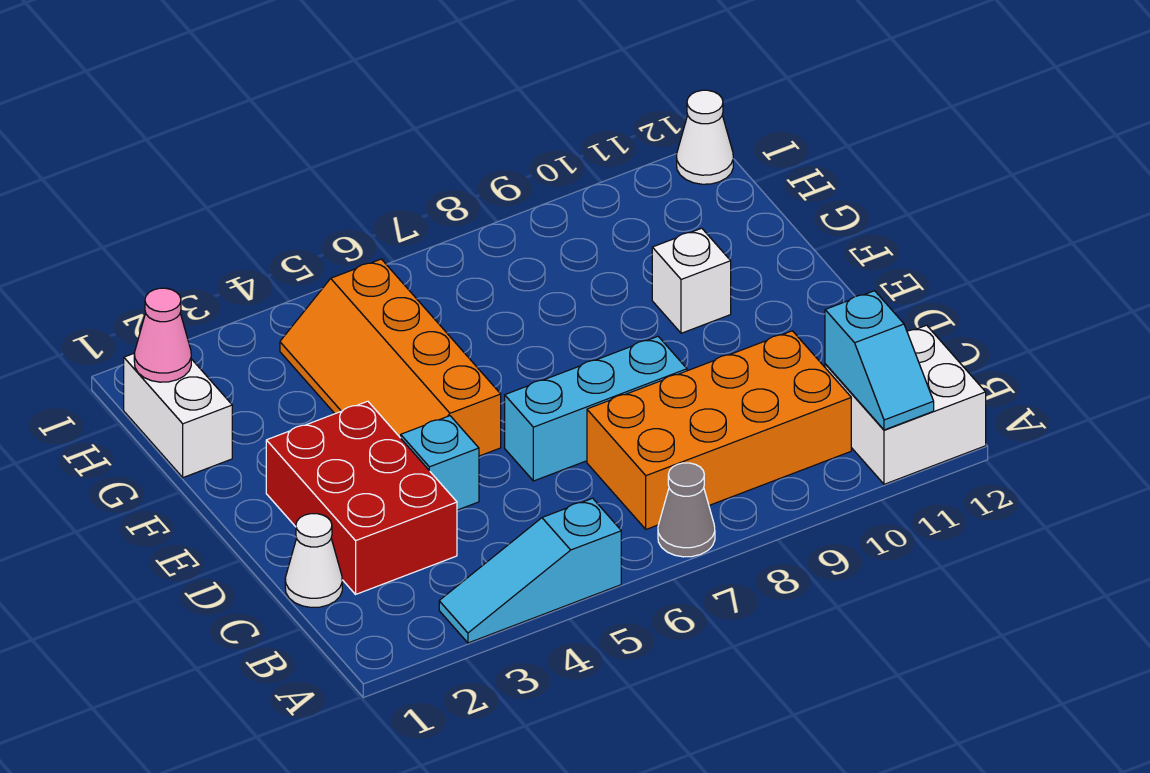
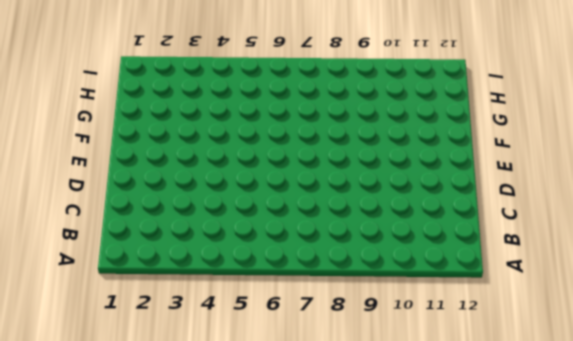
none -> cyan 1x3 slope [439,498,621,643]
none -> grey 1x1 cone [658,463,715,557]
none -> white 2x2 brick [825,325,986,484]

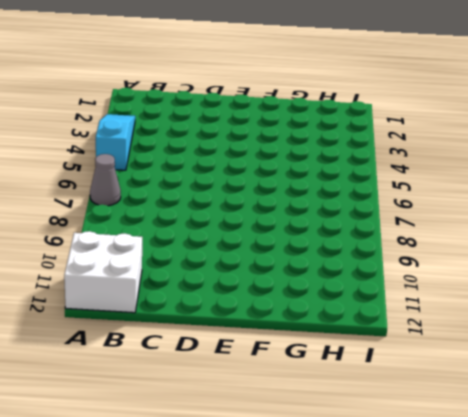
none -> orange 2x4 brick [587,331,851,529]
none -> white 1x1 cone [285,514,342,607]
none -> red 2x3 brick [266,401,457,594]

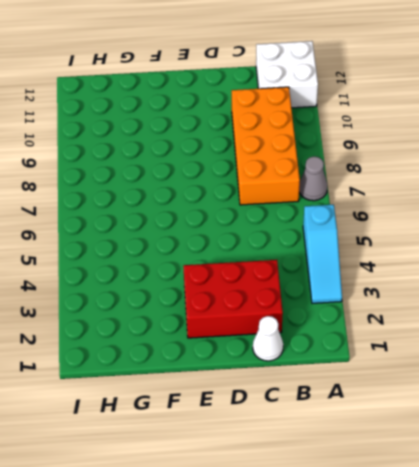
none -> cyan 1x1 brick [401,416,479,510]
none -> cyan 1x3 brick [505,336,687,481]
none -> orange 2x4 slope [280,259,501,456]

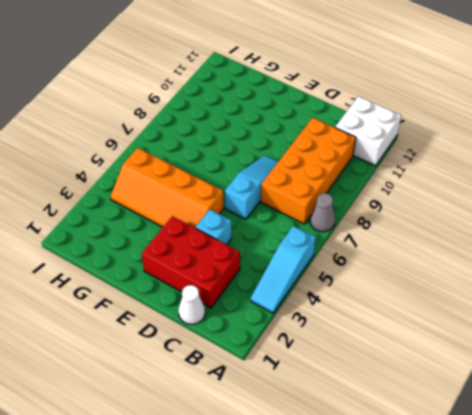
cyan 1x3 slope [225,155,278,219] -> cyan 1x3 brick [505,336,687,481]
none -> white 1x1 brick [652,228,731,333]
none -> white 1x2 brick [123,354,232,478]
none -> white 1x1 cone [677,90,733,184]

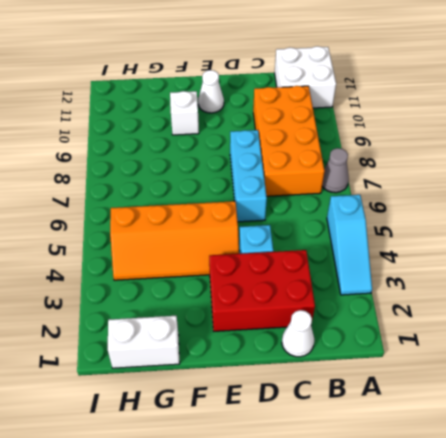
white 1x1 cone [198,70,224,113] -> white 1x1 cone moved to [677,90,733,184]
none -> cyan 1x2 slope [825,291,934,430]
none -> pink 1x1 cone [134,288,191,382]

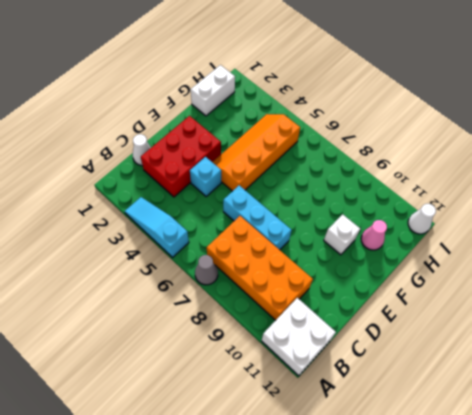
pink 1x1 cone [361,220,387,250] -> pink 1x1 cone moved to [134,288,191,382]
none -> cyan 1x2 slope [825,291,934,430]

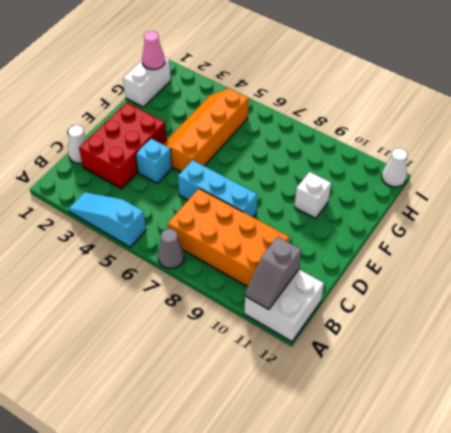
grey 1x2 slope [245,237,301,310] -> cyan 1x2 slope [825,291,934,430]

